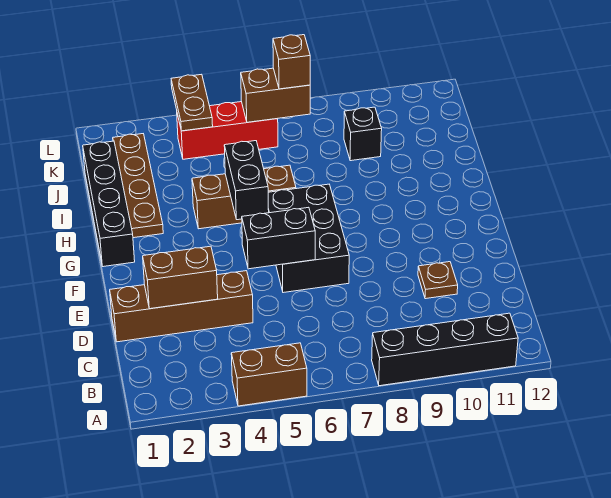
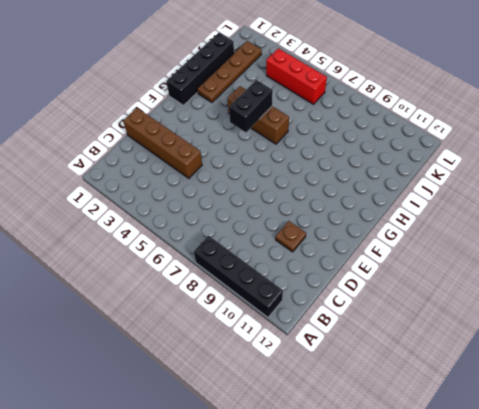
none -> brown 1x2 brick [231,343,307,406]
none -> black 2x3 brick [268,184,349,293]
none -> black 1x1 brick [344,107,382,161]

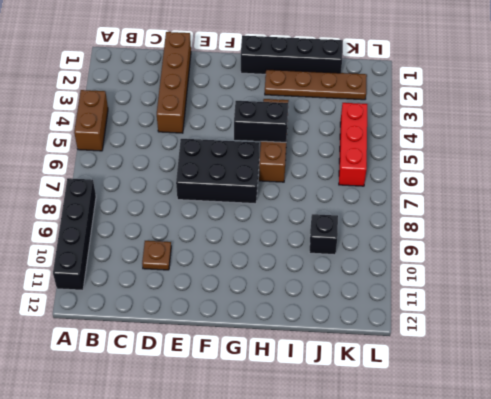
none -> brown 1x2 brick [143,246,218,309]
none -> black 1x2 brick [242,207,315,269]
none -> brown 1x2 plate [171,74,213,131]

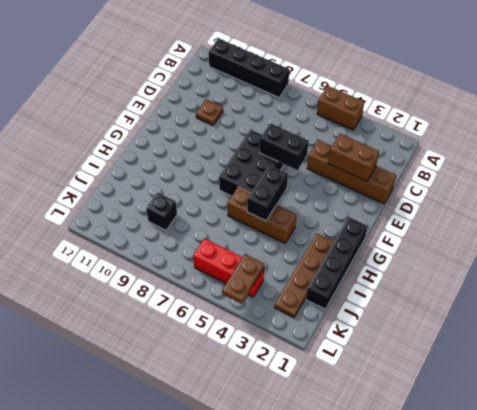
none -> brown 1x2 brick [241,68,310,122]
none -> brown 1x1 brick [273,35,310,89]

